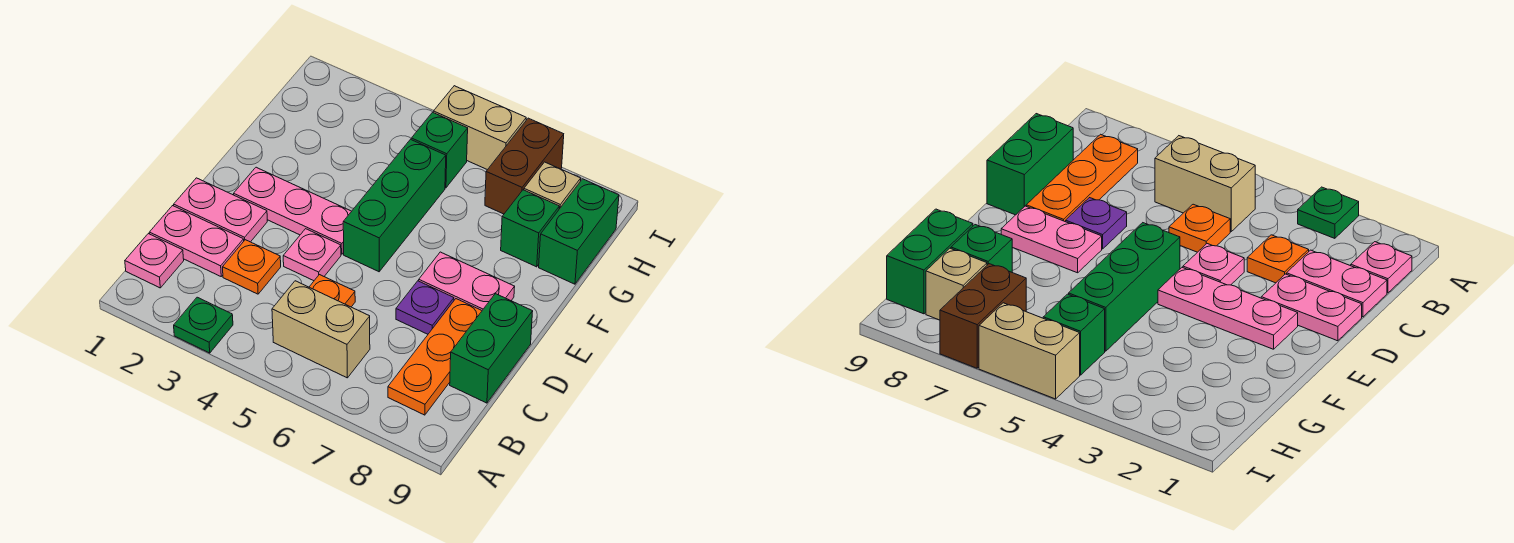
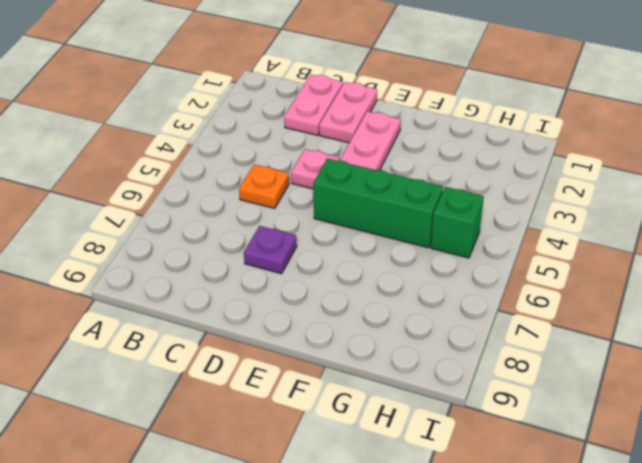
none -> green 1x1 plate [174,297,233,353]
none -> pink 1x1 plate [125,234,184,288]
none -> tan 1x2 brick [272,281,370,378]

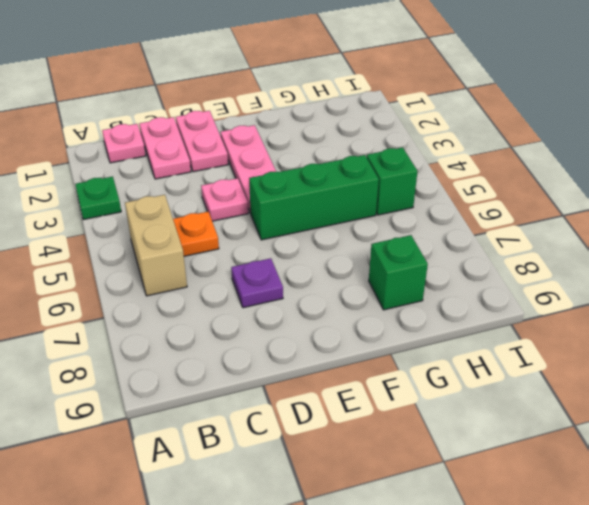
none -> orange 1x3 plate [388,299,482,415]
none -> orange 1x1 plate [223,240,281,294]
none -> green 1x2 brick [450,294,533,403]

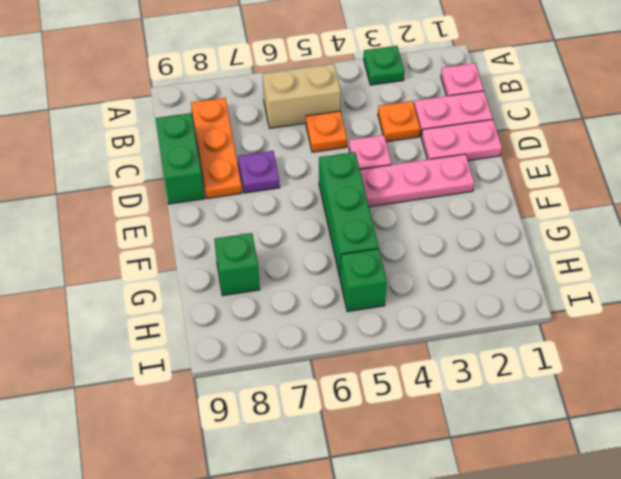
none -> pink 1x2 plate [419,252,515,310]
none -> green 1x2 brick [539,179,619,284]
none -> brown 1x2 brick [485,118,564,214]

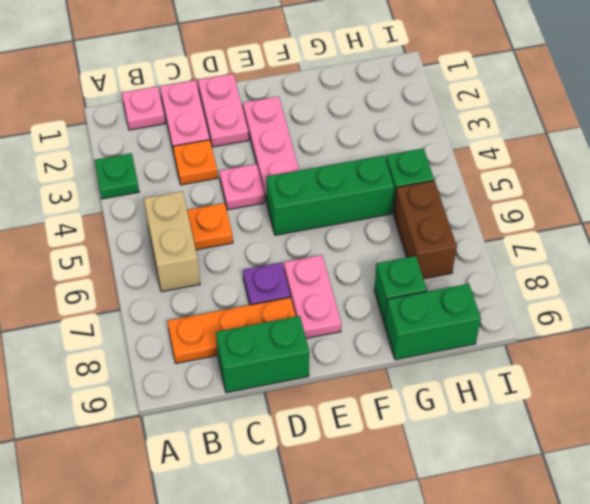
brown 1x2 brick [394,181,457,279] -> brown 1x2 brick turned to [485,118,564,214]
none -> tan 1x1 brick [524,162,581,209]
none -> tan 1x2 brick [433,86,526,170]

